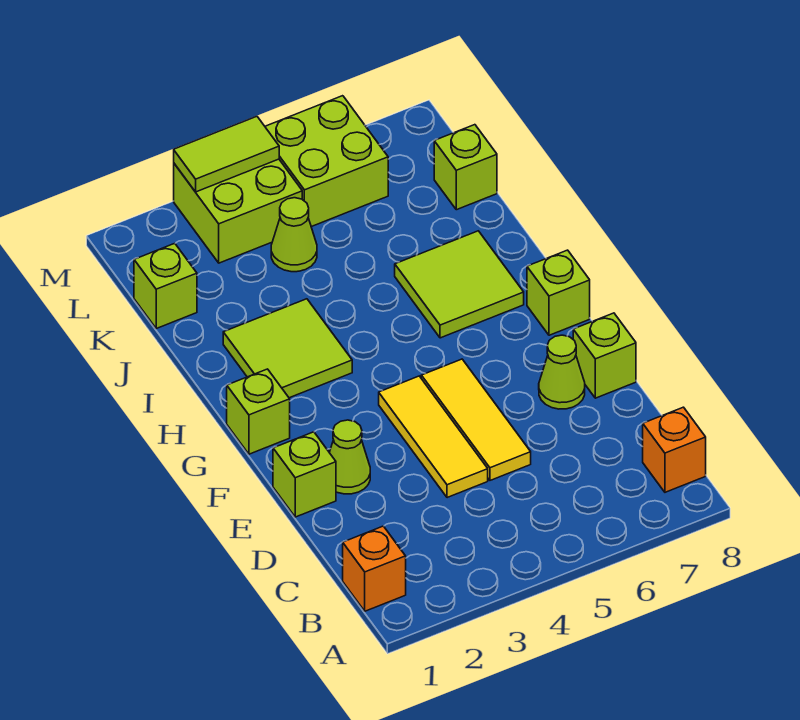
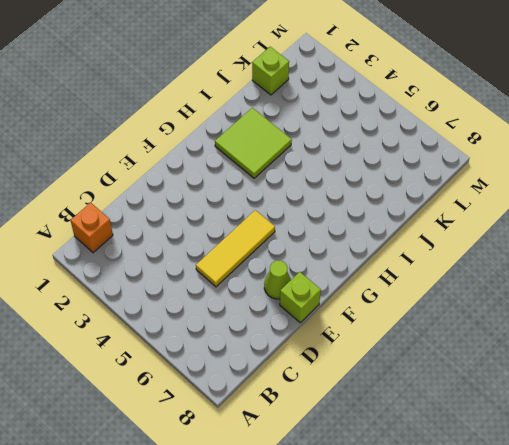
none -> orange 1x1 brick [643,407,706,492]
none -> yellow 1x3 tile [379,376,488,498]
none -> lime 1x1 brick [273,432,336,517]

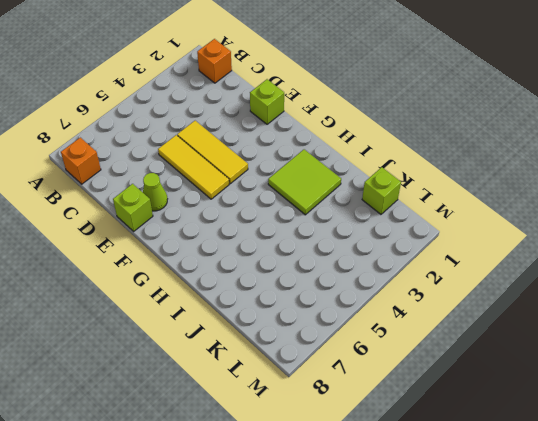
none -> lime 1x1 cone [329,420,370,494]
none -> lime 1x1 brick [227,369,290,454]
none -> lime 1x1 brick [527,250,590,335]

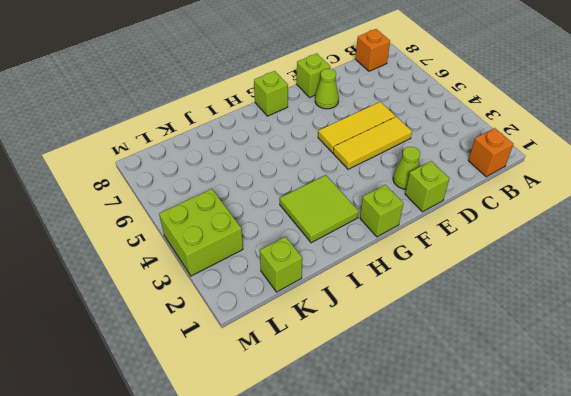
none -> lime 2x2 tile [395,231,524,338]
none -> lime 1x1 cone [271,198,317,272]
none -> lime 1x1 brick [434,125,497,210]

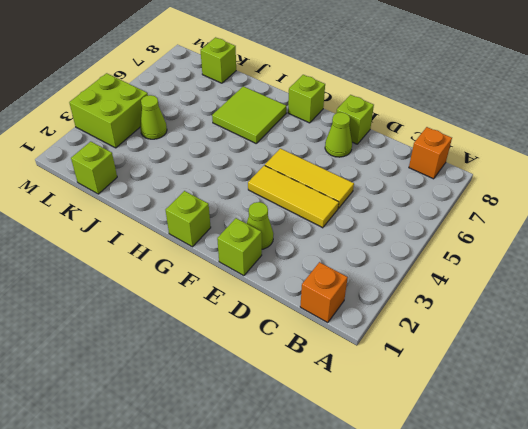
none -> lime 2x2 tile [223,299,352,398]
none -> lime 2x2 brick [265,96,388,227]
none -> lime 1x2 tile [174,117,279,192]

